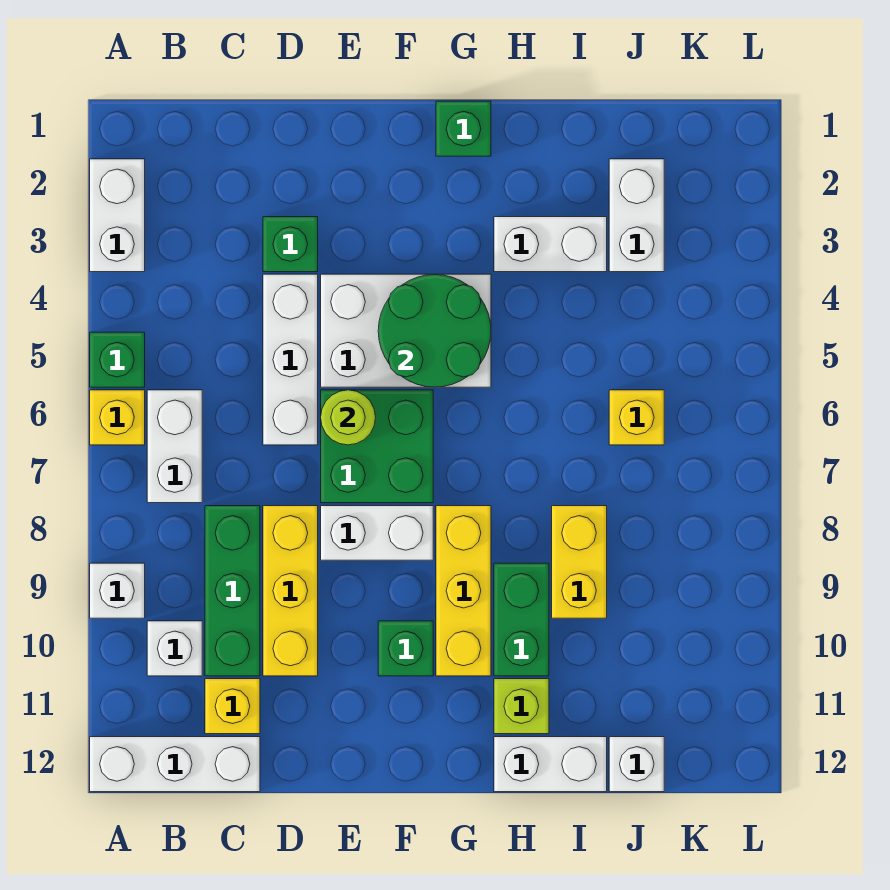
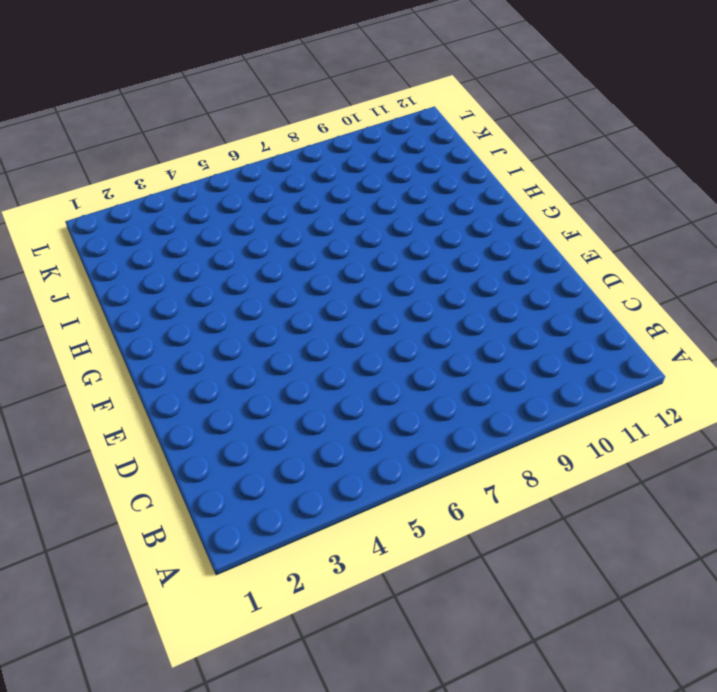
none -> white 1x2 brick [90,159,145,272]
none -> green 1x1 brick [90,332,145,387]
none -> yellow 1x1 brick [90,390,145,445]

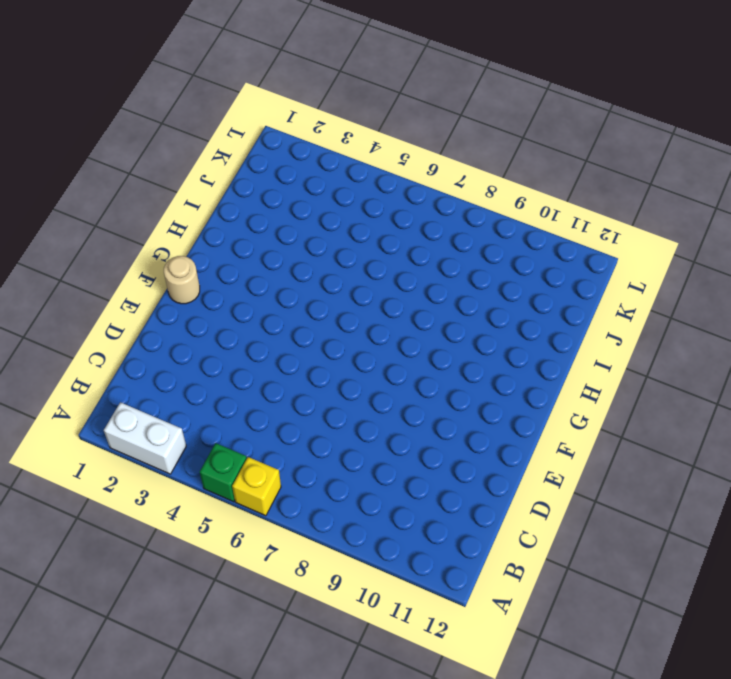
tan 1x1 round brick [164,256,200,304] -> none
none -> white 1x1 brick [90,563,145,618]
none -> white 1x3 brick [90,737,260,792]
none -> white 1x2 brick [147,390,202,503]

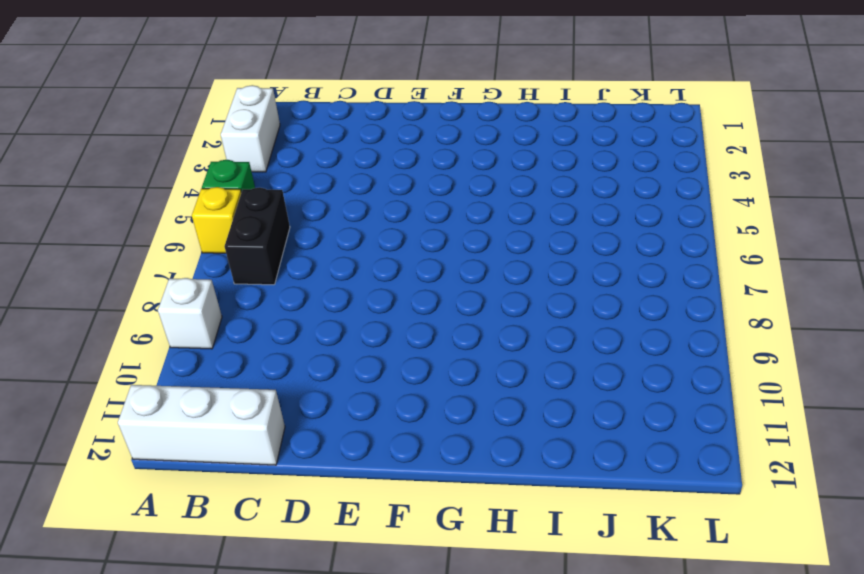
black 1x2 brick [225,187,290,285] -> white 1x2 brick [147,390,202,503]
none -> white 1x1 brick [147,621,202,676]
none -> green 1x3 brick [205,506,260,676]
none -> yellow 1x1 brick [205,679,260,734]

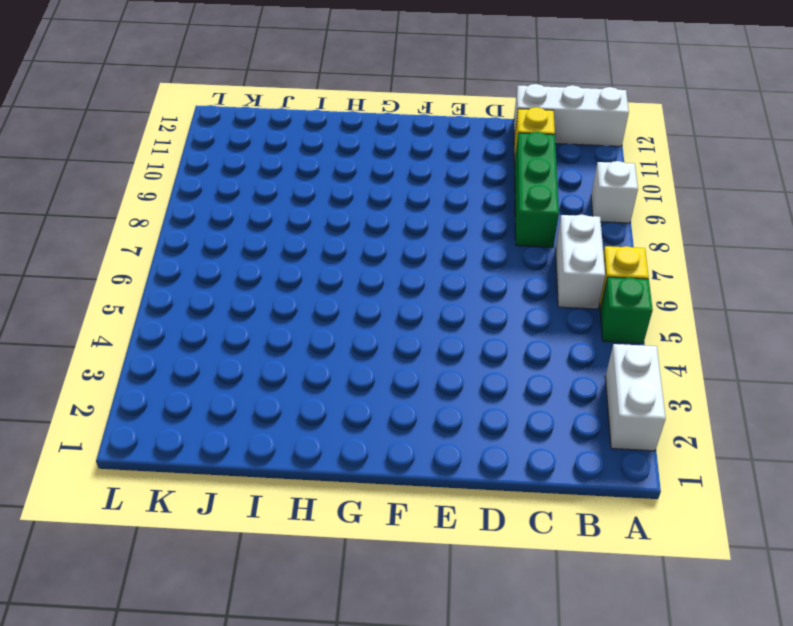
none -> white 1x1 brick [147,621,202,676]
none -> green 1x1 brick [263,217,318,272]
none -> white 1x3 brick [263,274,318,445]

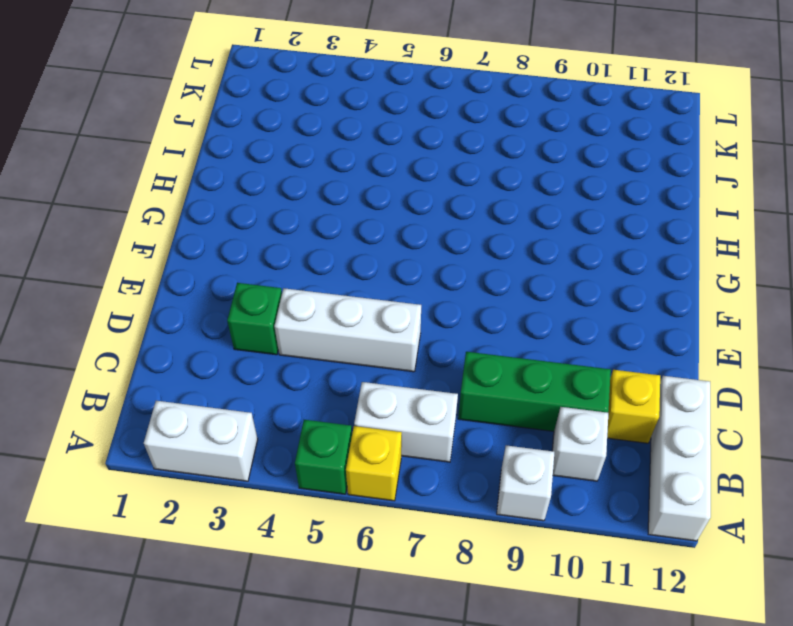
none -> yellow 1x3 brick [263,506,318,676]
none -> white 2x3 brick [321,274,491,387]
none -> green 2x2 brick [321,390,433,503]

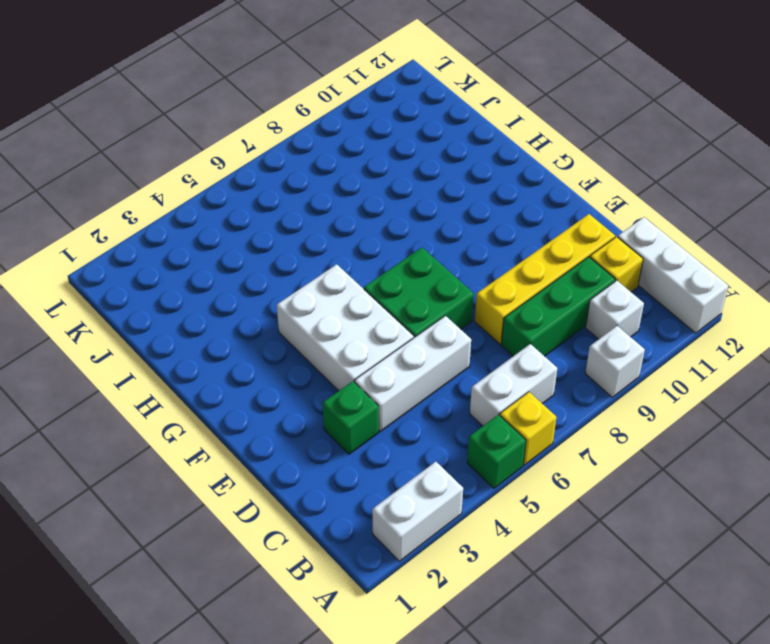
yellow 1x4 brick [475,214,615,344] -> yellow 1x3 brick [263,506,318,676]
none -> white 1x2 brick [321,506,433,560]
none -> green 1x1 brick [378,621,433,676]
none -> green 1x1 brick [436,101,491,156]

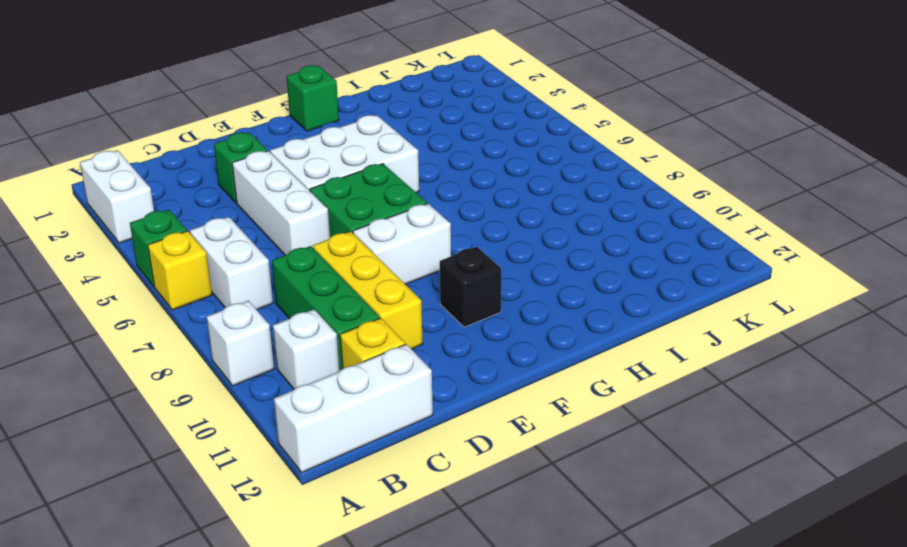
black 1x1 brick [440,247,501,327] -> green 1x1 brick [378,621,433,676]
none -> yellow 1x3 brick [436,506,491,676]
none -> white 1x2 brick [494,217,607,272]
none -> green 1x2 brick [494,563,549,676]

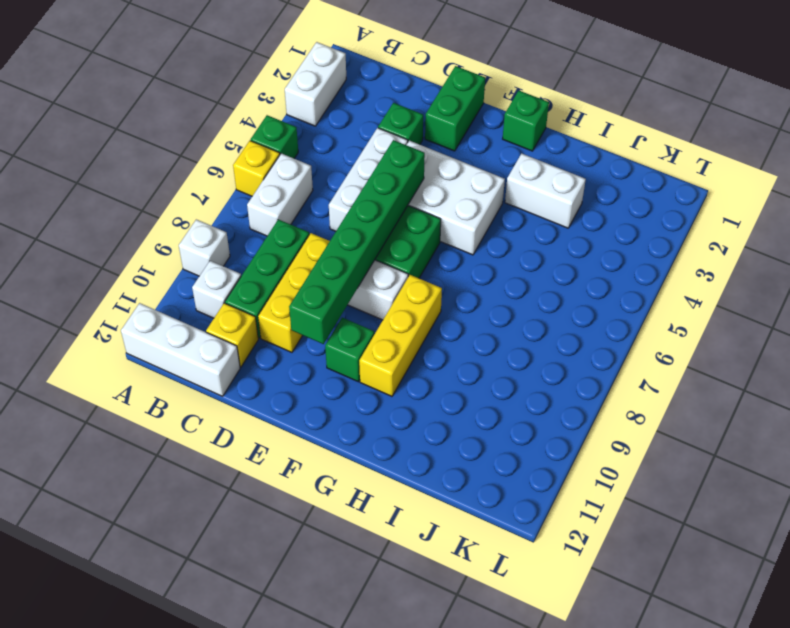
green 1x2 brick [425,66,485,151] -> green 1x2 brick moved to [494,563,549,676]
green 1x6 brick [289,140,425,344] -> lime 1x1 round brick [321,390,376,445]
none -> lime 1x1 brick [494,679,549,734]
none -> white 1x2 brick [494,737,607,792]
none -> yellow 1x2 brick [552,506,607,618]

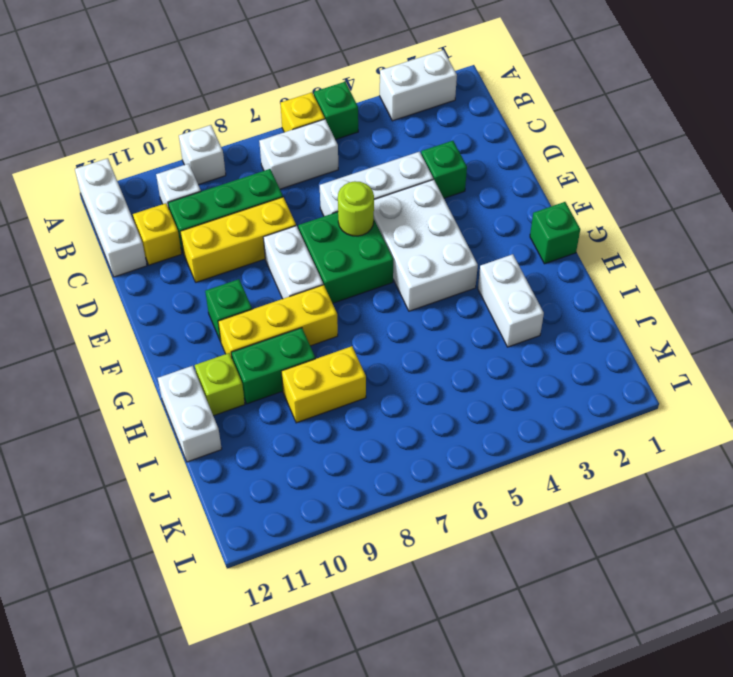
none -> white 1x2 brick [609,159,664,272]
none -> yellow 1x1 brick [609,390,664,445]
none -> white 1x1 brick [609,737,664,792]

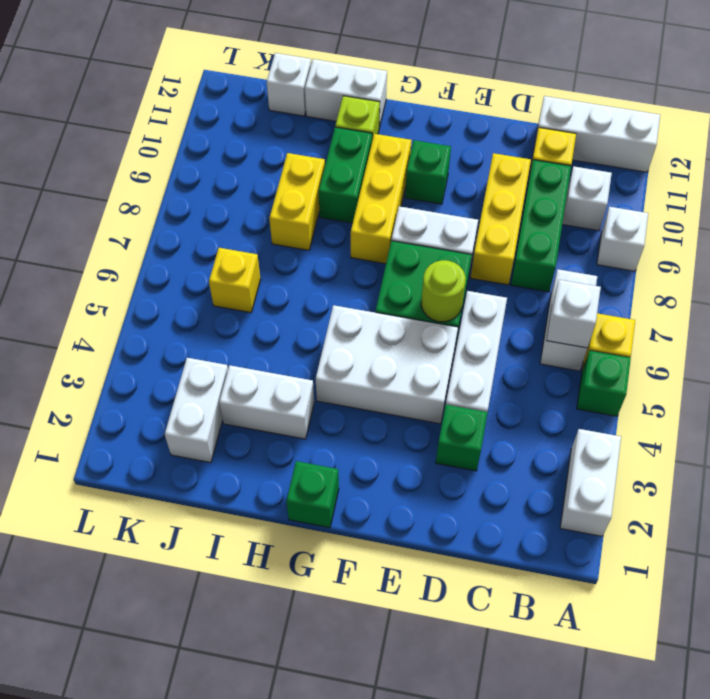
white 1x1 brick [546,280,601,348] -> none
none -> green 2x2 round brick [378,274,491,387]

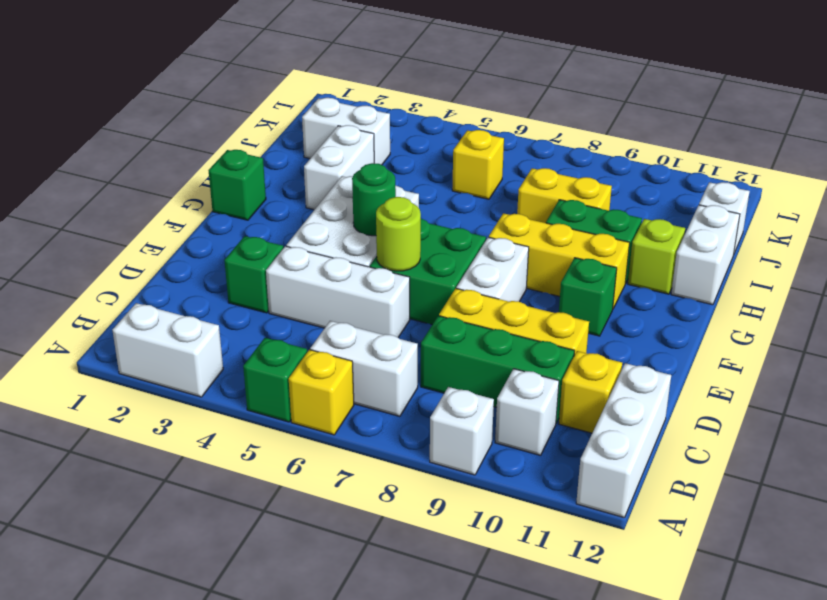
green 1x1 round brick [352,163,396,236] -> green 2x2 round brick [378,274,491,387]

